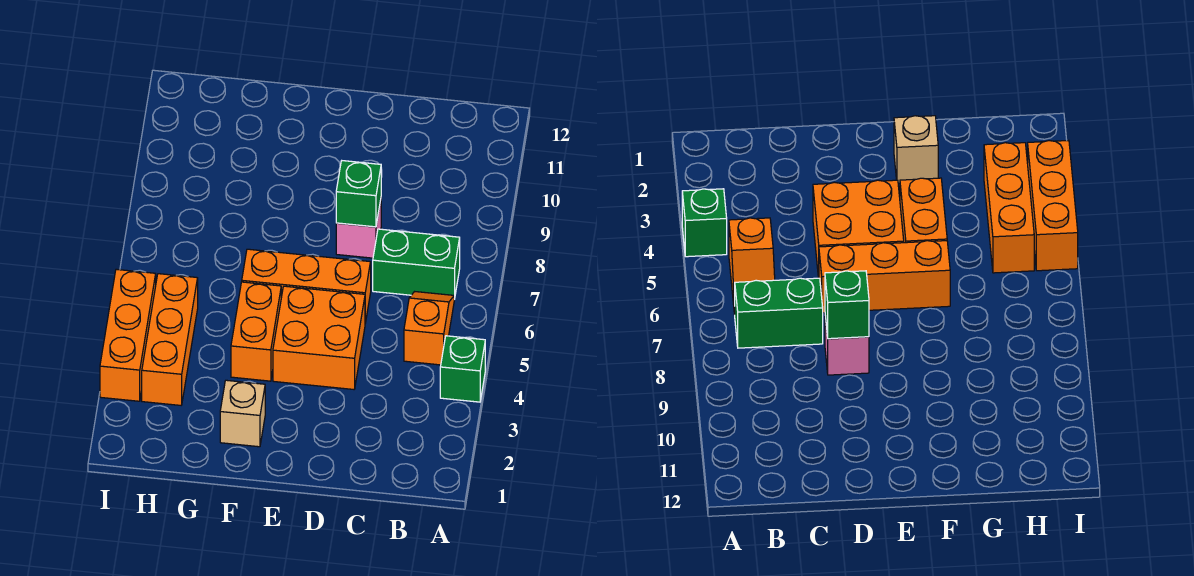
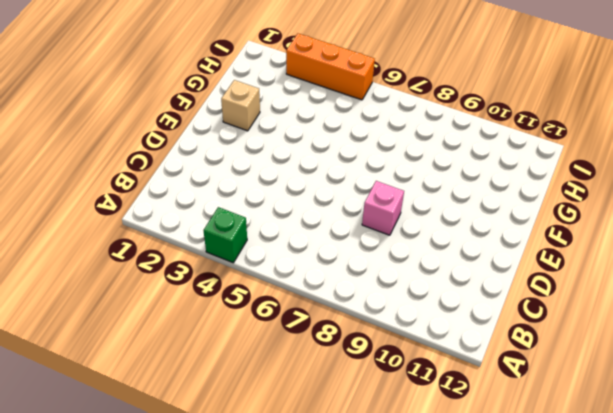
none -> orange 1x2 slope [404,292,454,365]
none -> green 1x2 brick [373,229,460,299]

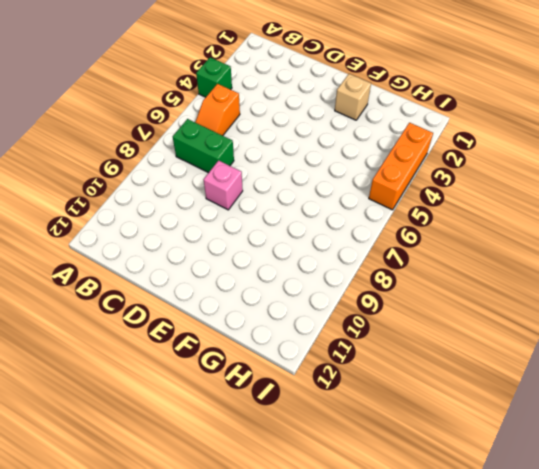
none -> orange 2x2 brick [273,286,365,389]
none -> orange 1x3 brick [242,249,371,323]

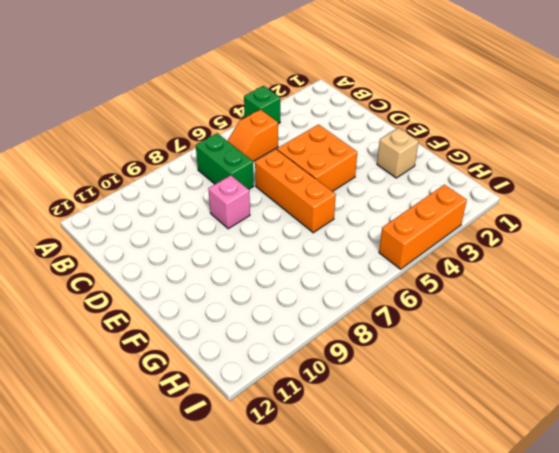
none -> orange 1x2 brick [231,282,281,381]
none -> orange 1x3 brick [142,274,198,405]

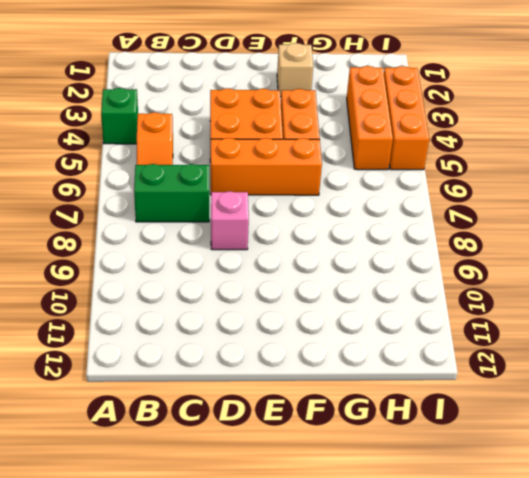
none -> green 1x1 brick [336,161,381,227]

